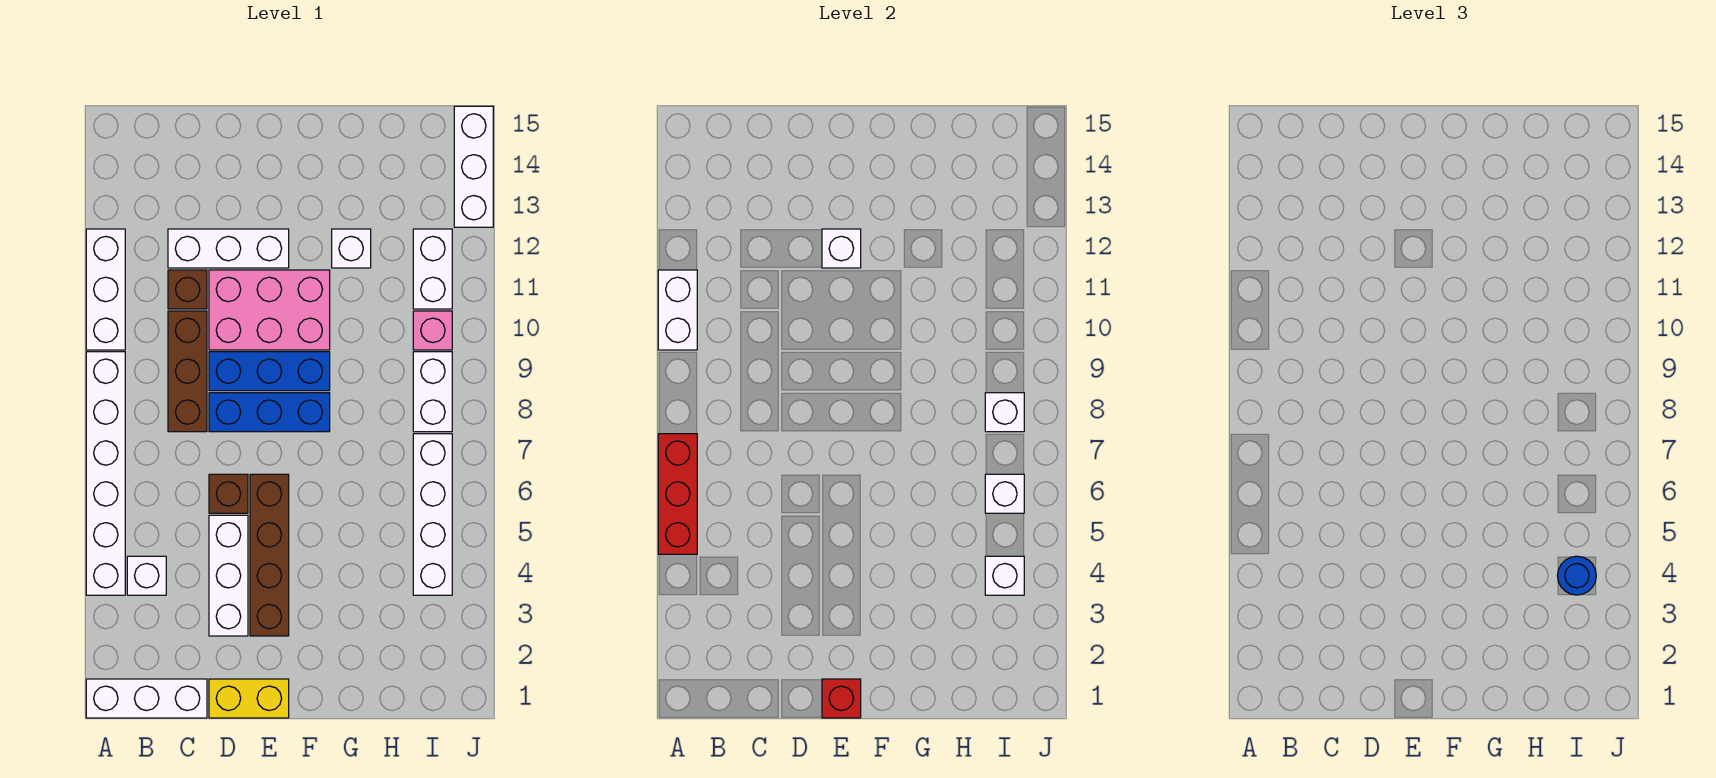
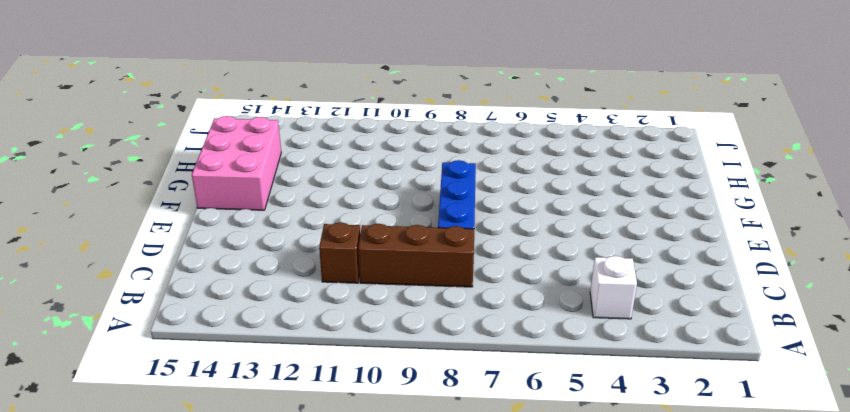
pink 2x3 brick [192,116,281,210] -> pink 2x3 brick moved to [209,270,330,350]
none -> white 1x3 brick [86,679,207,718]
none -> white 1x6 brick [86,352,125,595]
none -> white 1x3 brick [86,229,125,350]

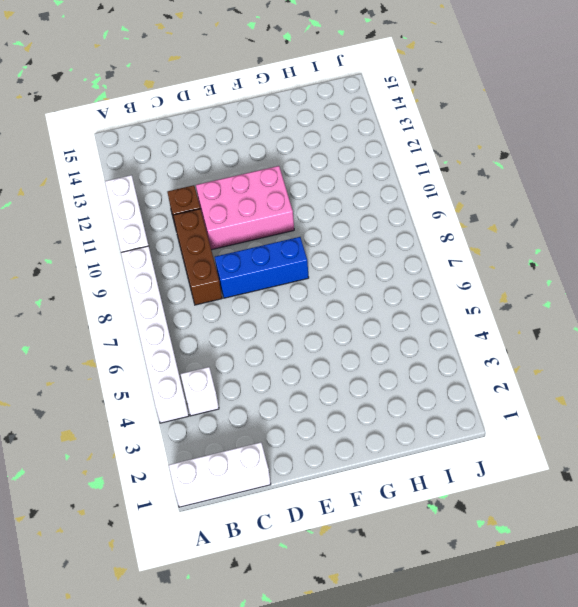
none -> white 1x3 brick [168,229,289,268]
none -> yellow 1x2 brick [209,679,289,718]
none -> white 1x3 brick [209,515,248,636]

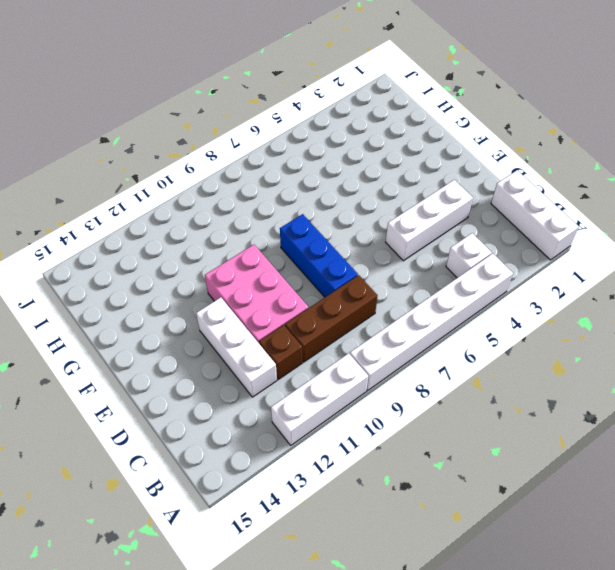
none -> yellow 1x2 brick [209,679,289,718]
none -> brown 1x1 brick [209,474,248,513]
none -> blue 1x3 brick [209,352,330,391]

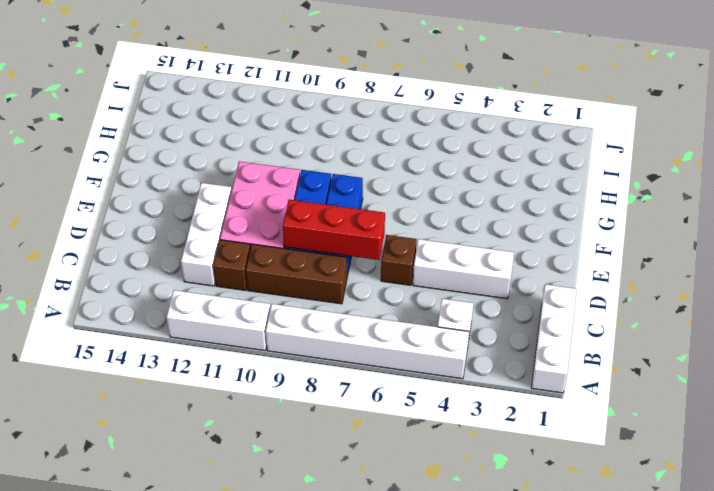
red 1x3 brick [283,200,385,260] -> red 1x3 brick moved to [658,434,697,554]
none -> yellow 1x2 brick [209,679,289,718]
none -> brown 1x4 brick [250,474,289,636]
none -> white 1x1 brick [332,229,371,268]

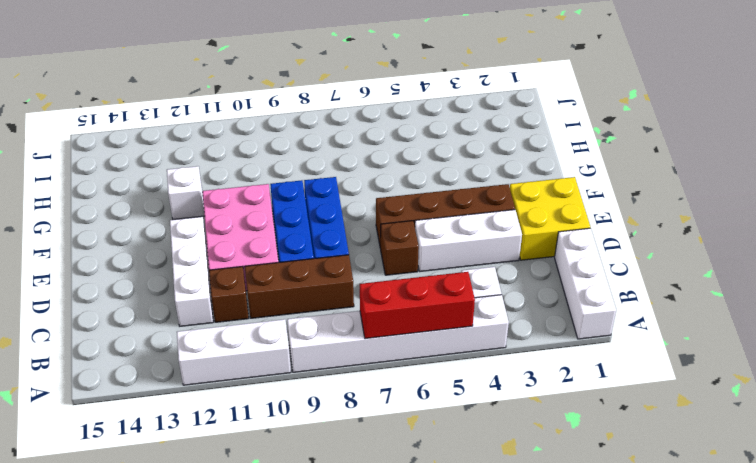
yellow 2x2 brick [510,177,590,260] -> yellow 1x2 brick [209,679,289,718]
none -> white 1x4 brick [413,434,452,595]
none -> white 1x2 brick [413,352,452,432]
none -> pink 1x1 brick [413,311,452,350]

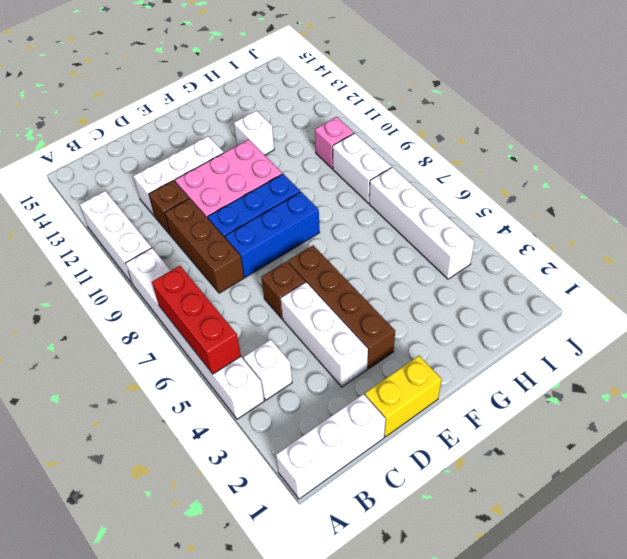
none -> white 1x2 brick [413,229,452,309]
none -> white 1x3 brick [454,106,493,227]
none -> white 1x2 brick [658,270,697,350]

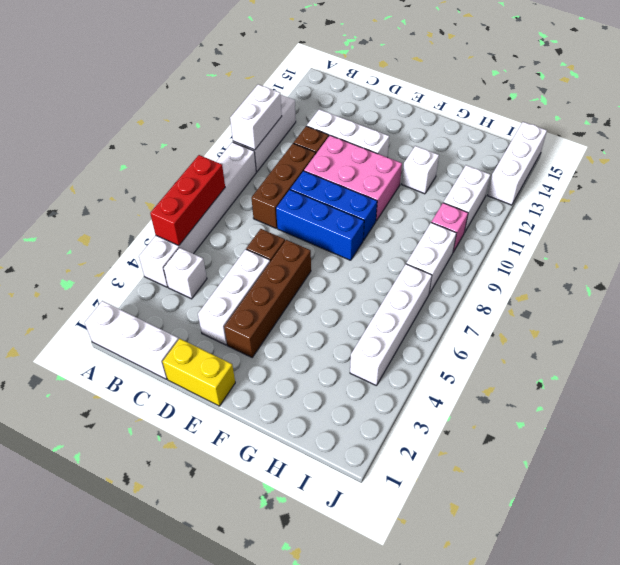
none -> red 1x1 brick [822,679,861,718]
none -> white 1x1 brick [822,229,861,268]
none -> white 1x1 brick [985,556,1024,595]

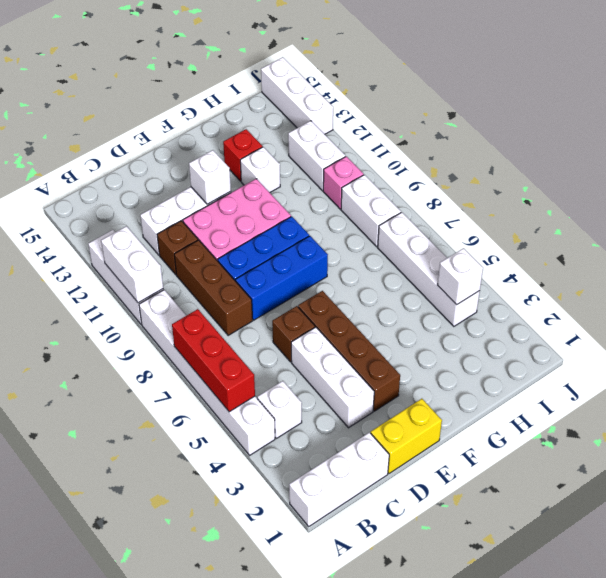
red 1x1 brick [223,129,263,181] -> red 1x1 brick moved to [822,679,861,718]
none -> white 1x1 brick [985,474,1024,513]
none -> white 1x1 brick [985,393,1024,432]
none -> blue 1x1 round brick [1557,556,1596,595]

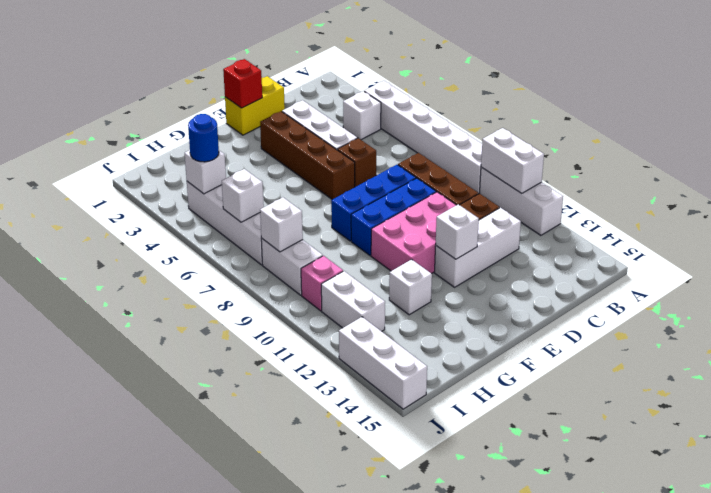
none -> white 1x3 brick [86,679,207,718]
none -> red 1x3 brick [658,434,697,554]

